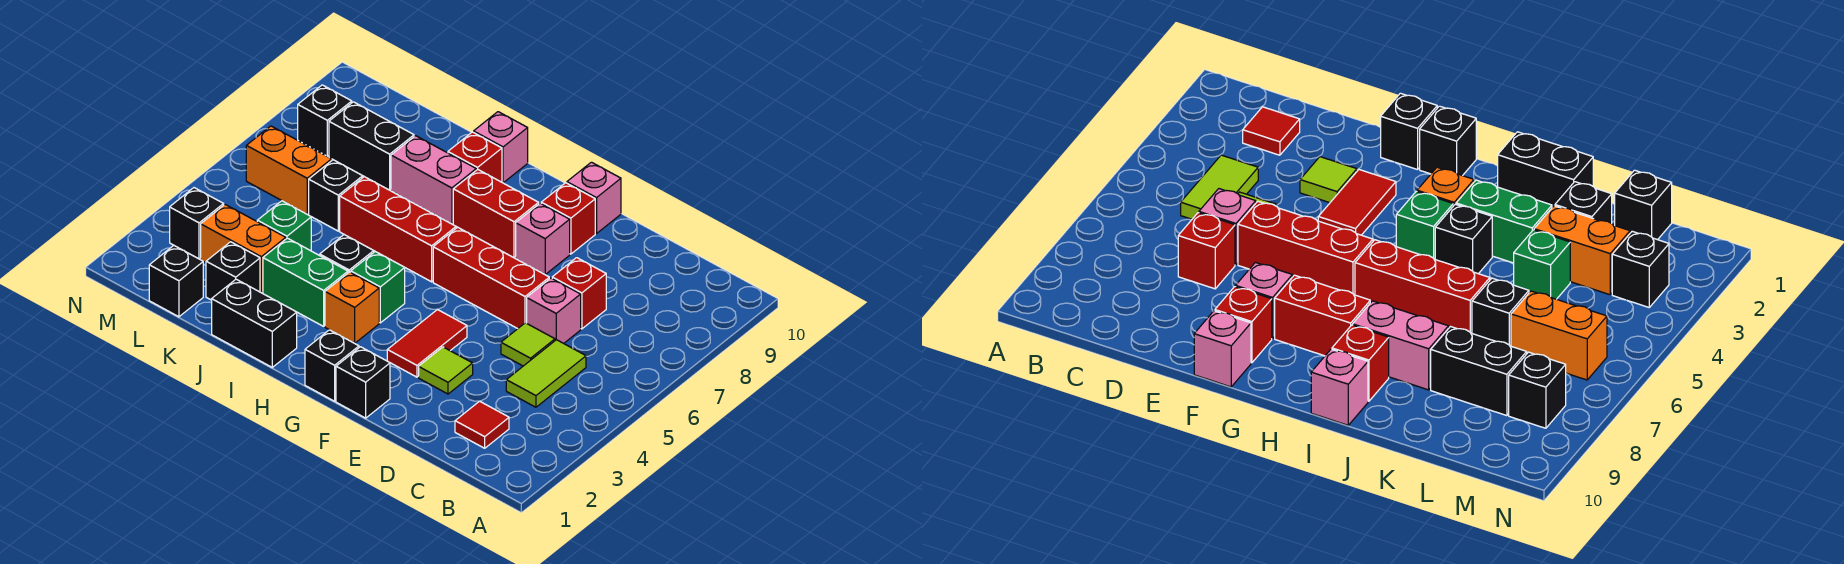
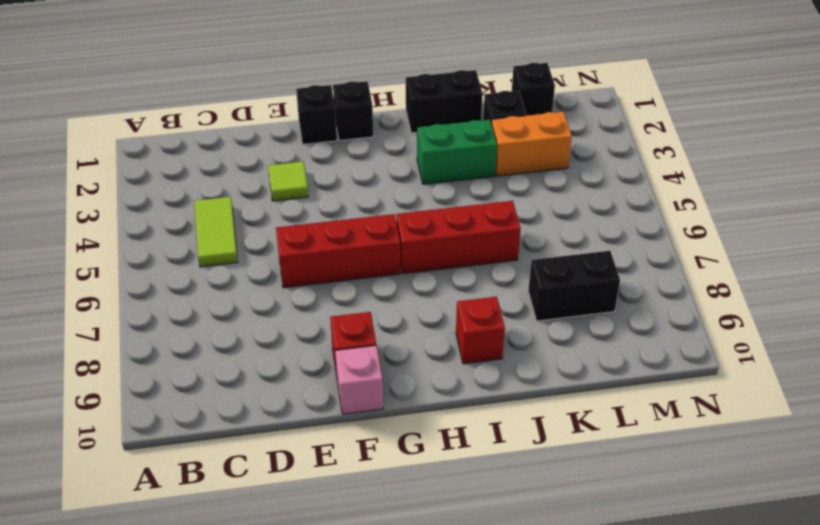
none -> red 1x1 tile [455,401,509,448]
none -> lime 1x1 tile [501,323,555,366]
none -> pink 1x1 brick [527,278,581,343]
none -> red 1x1 brick [552,258,606,329]

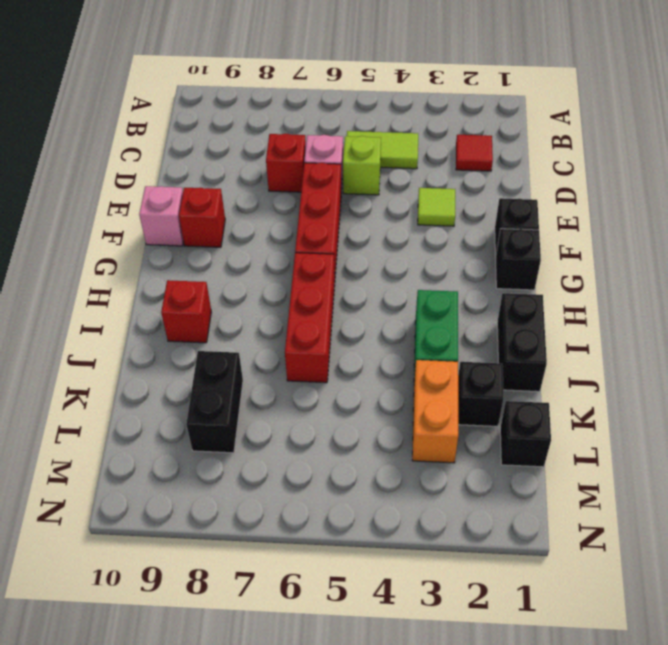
lime 1x1 brick [343,136,381,195] -> lime 1x1 tile [501,323,555,366]
none -> red 1x2 tile [387,309,467,377]
none -> pink 1x1 brick [516,203,570,275]
none -> red 1x2 brick [453,170,539,258]
none -> orange 1x1 brick [325,272,379,343]

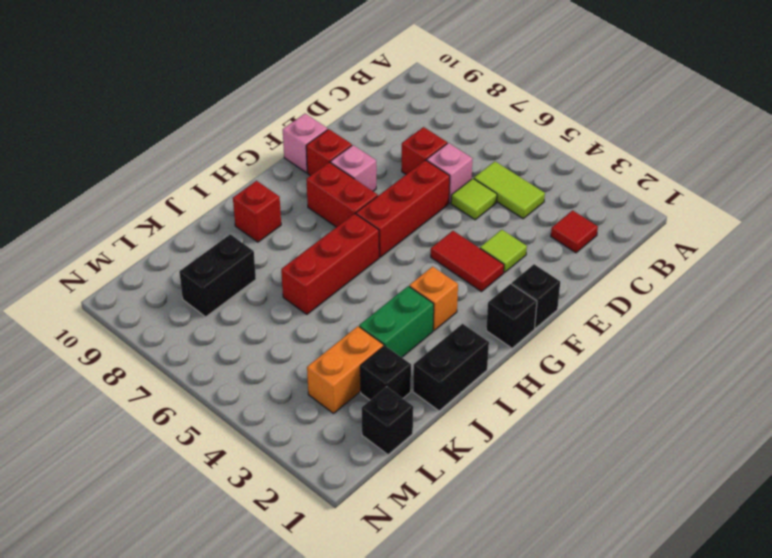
red 1x2 brick [306,162,378,227] -> red 1x2 brick turned to [453,170,539,258]
none -> green 1x1 brick [351,252,405,323]
none -> black 1x1 brick [320,235,374,273]
none -> pink 1x2 brick [391,136,476,224]
none -> pink 1x1 brick [474,112,528,183]

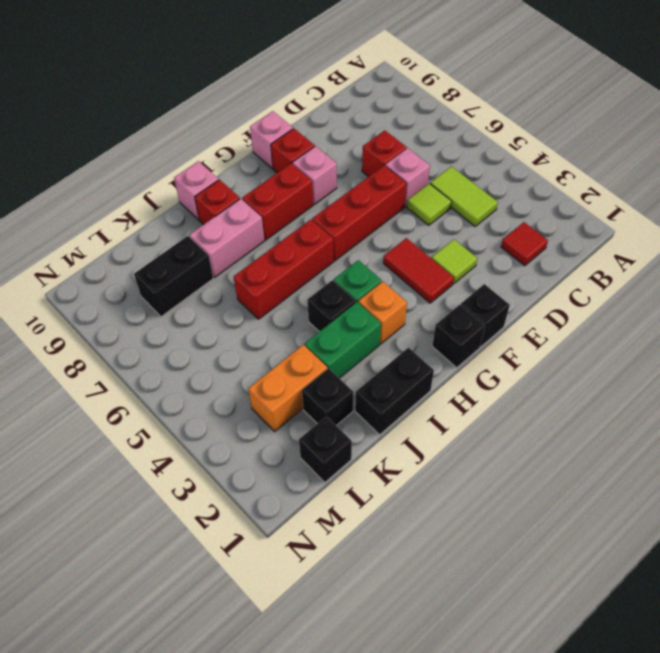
none -> green 1x1 brick [257,201,311,251]
none -> black 1x1 brick [309,160,363,231]
none -> orange 1x2 brick [246,126,332,214]
none -> black 1x1 brick [170,188,224,259]

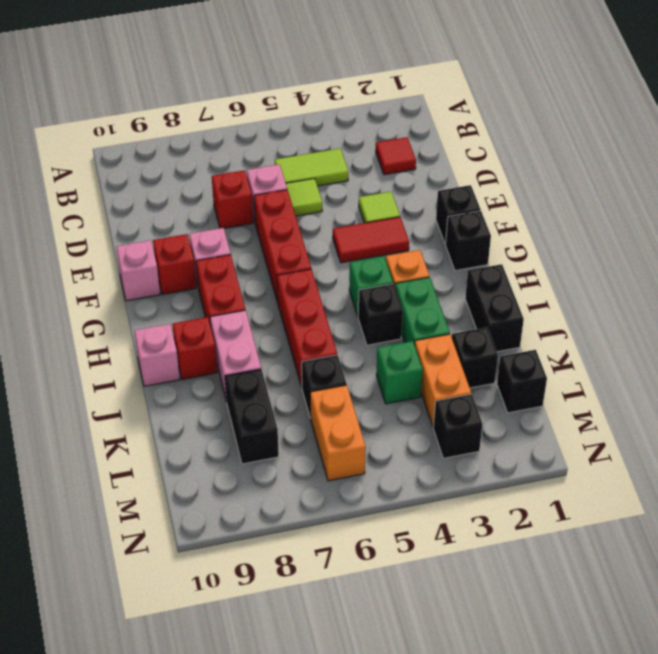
none -> black 1x1 brick [298,85,352,156]

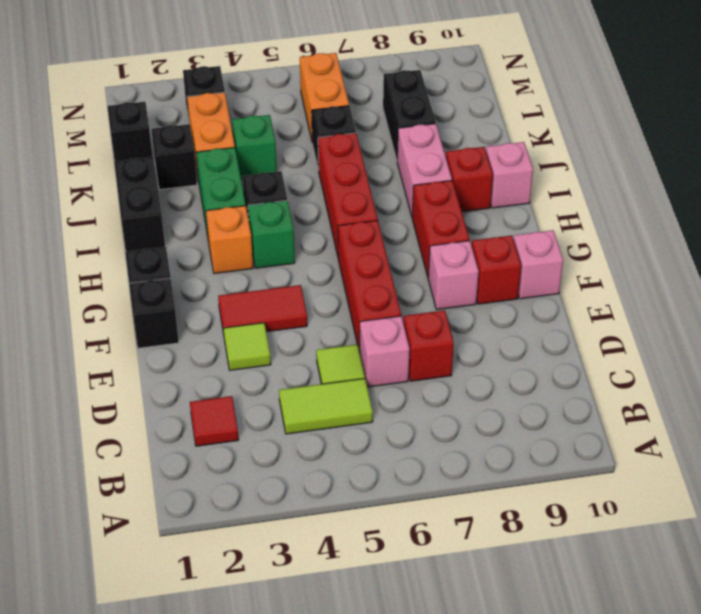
none -> black 1x1 brick [298,85,352,156]

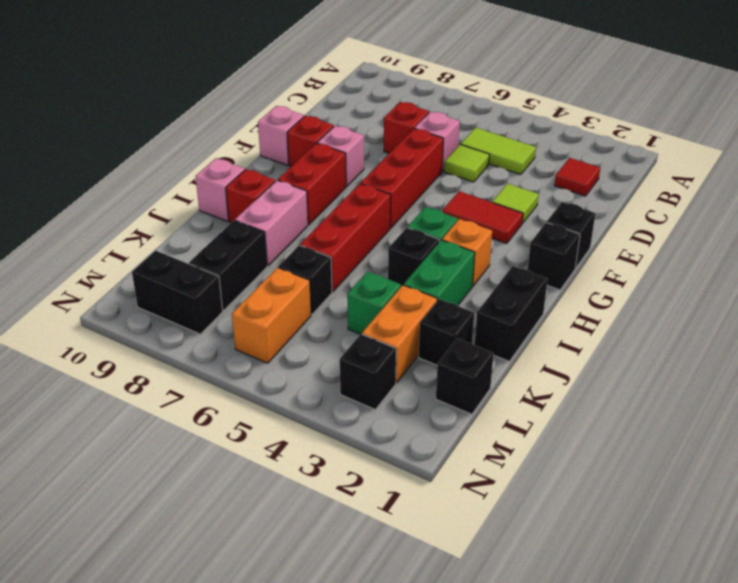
black 1x2 brick [132,251,223,334] -> black 1x1 brick [298,85,352,156]

